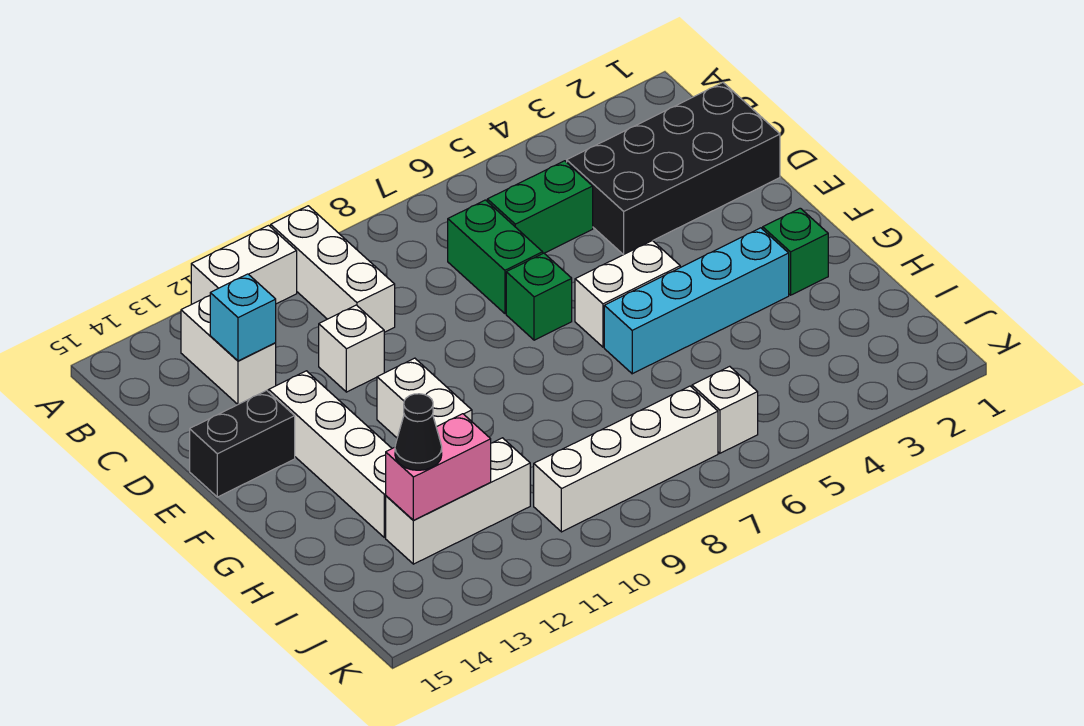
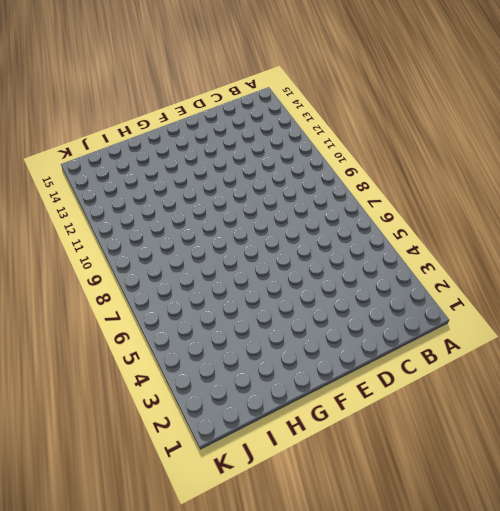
none -> white 1x3 brick [271,206,395,332]
none -> white 1x2 brick [191,225,297,304]
none -> white 1x2 brick [181,296,276,404]

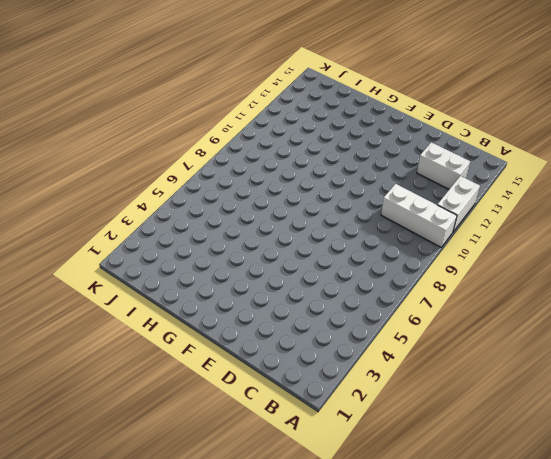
none -> black 2x4 brick [567,83,780,255]
none -> green 1x2 brick [487,161,593,253]
none -> green 1x2 brick [448,200,543,314]

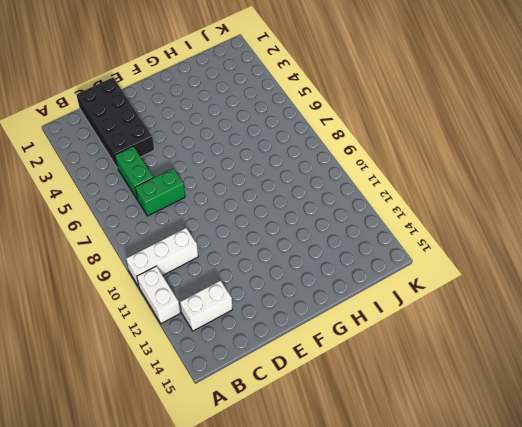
none -> white 1x1 brick [319,305,384,392]
none -> green 1x1 brick [506,253,572,340]
none -> white 1x4 brick [269,371,392,537]

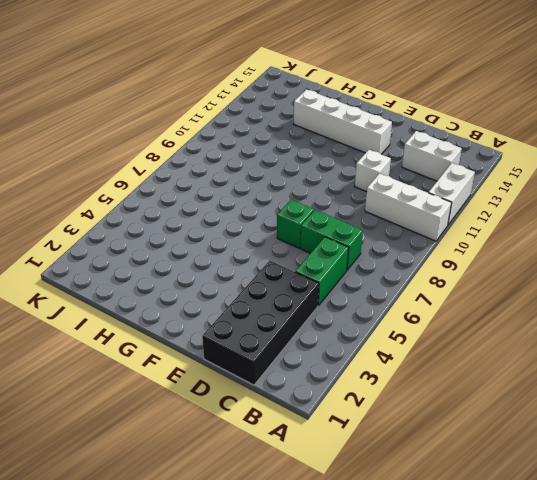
none -> black 1x2 brick [190,390,295,497]
none -> white 1x2 brick [575,241,680,347]
none -> white 1x2 brick [377,358,472,438]

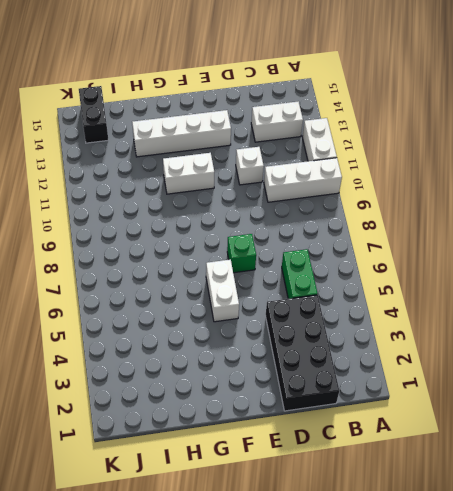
black 1x2 brick [79,86,108,143] -> black 1x2 brick moved to [190,390,295,497]
none -> green 1x2 brick [448,200,543,314]
none -> green 1x1 brick [763,208,828,295]
none -> cyan 1x4 brick [604,228,789,374]

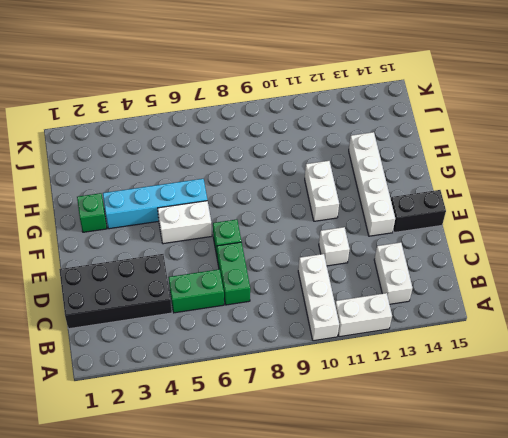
none -> white 1x3 brick [386,438,530,564]
none -> white 1x1 brick [692,366,758,453]
none -> white 1x4 brick [534,386,718,532]

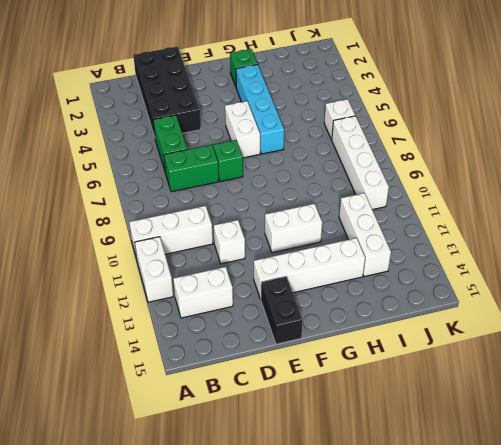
none -> cyan 1x1 brick [210,274,276,361]
none -> pink 1x2 brick [386,414,491,520]
none -> black 1x1 cone [395,394,442,470]

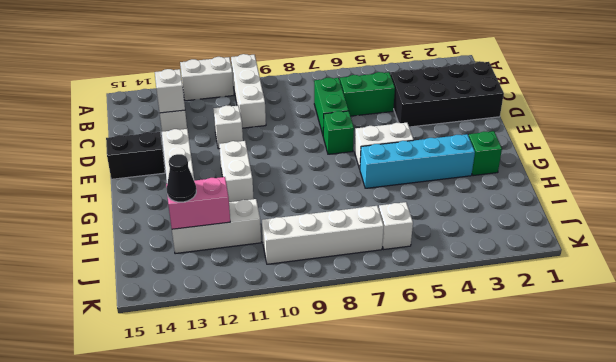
white 1x1 brick [155,69,185,113] -> cyan 1x1 brick [210,274,276,361]

